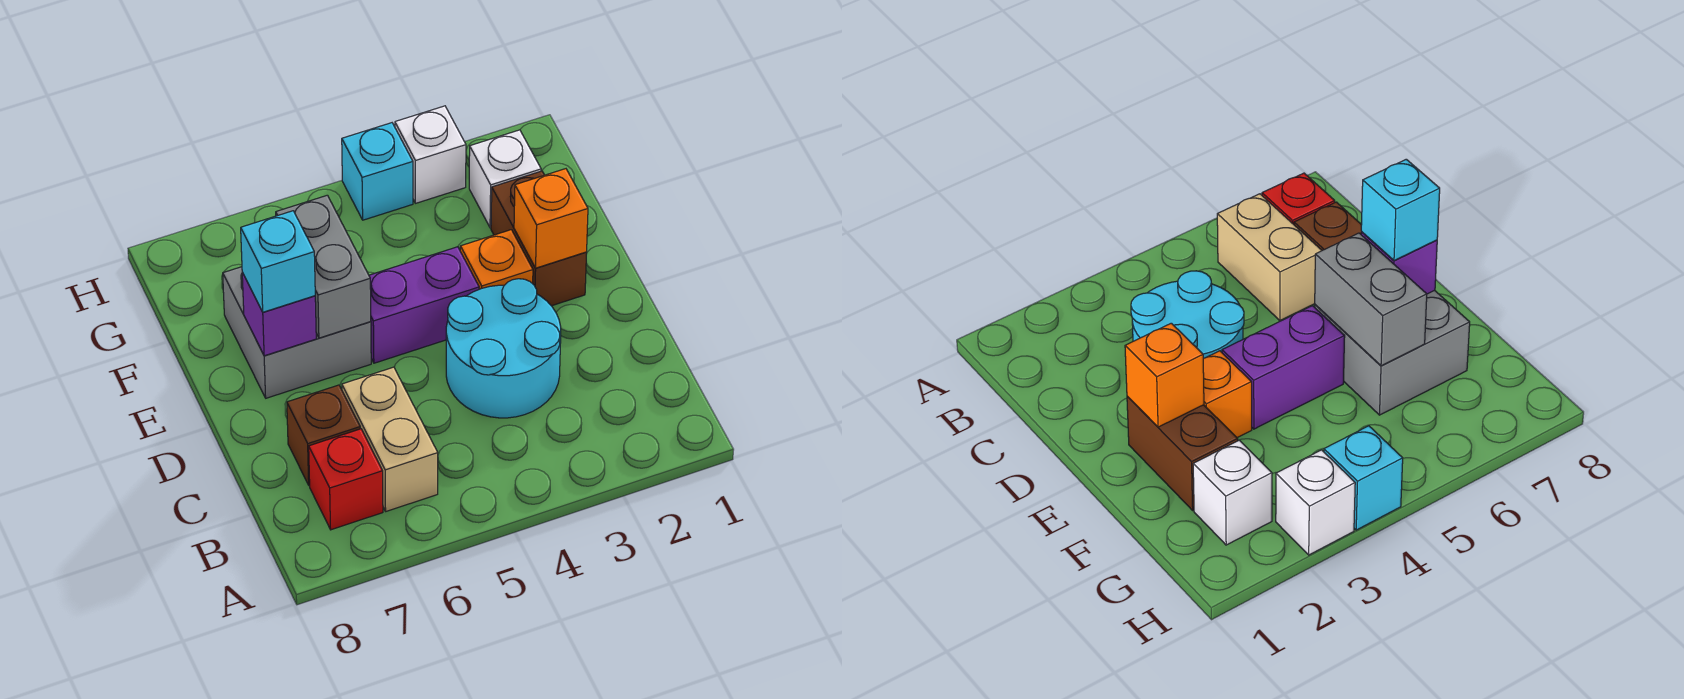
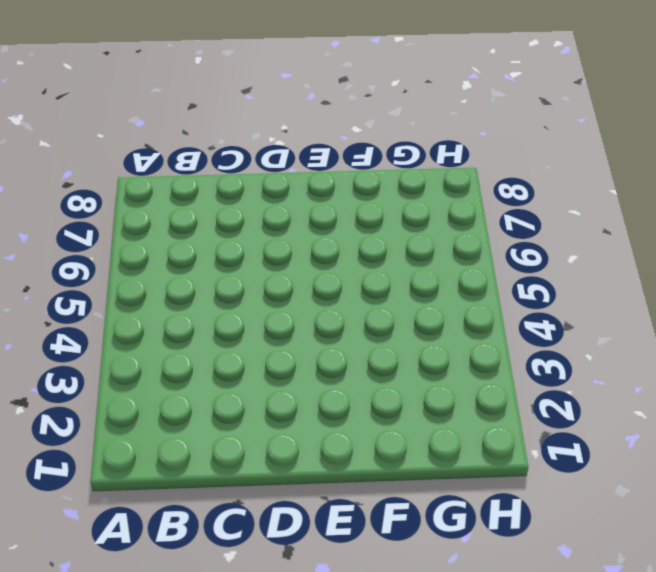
none -> tan 1x2 brick [342,367,438,511]
none -> red 1x1 brick [309,429,383,530]
none -> cyan 2x2 round brick [446,279,561,418]

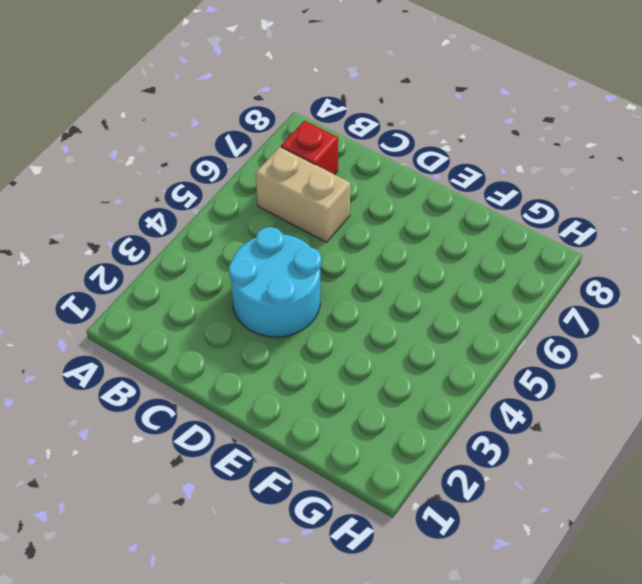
none -> brown 1x1 brick [287,385,360,485]
none -> brown 1x2 brick [491,171,587,306]
none -> orange 1x1 brick [460,230,533,289]

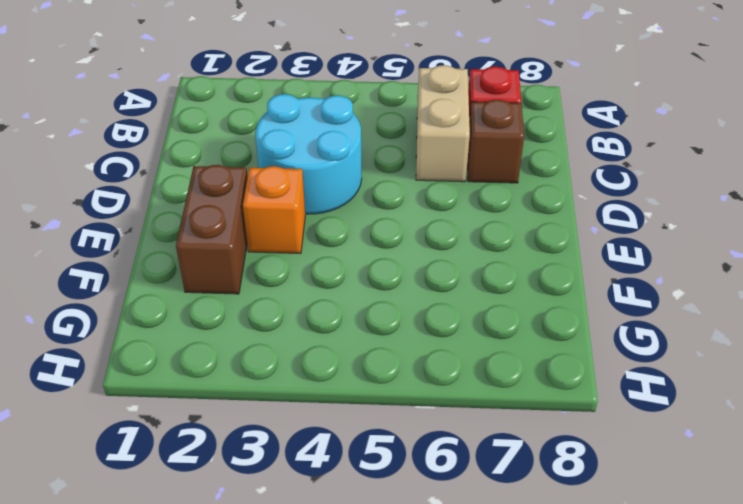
none -> purple 1x2 brick [369,247,479,363]
none -> grey 2x2 brick [223,267,371,398]
none -> white 1x1 brick [469,130,541,228]

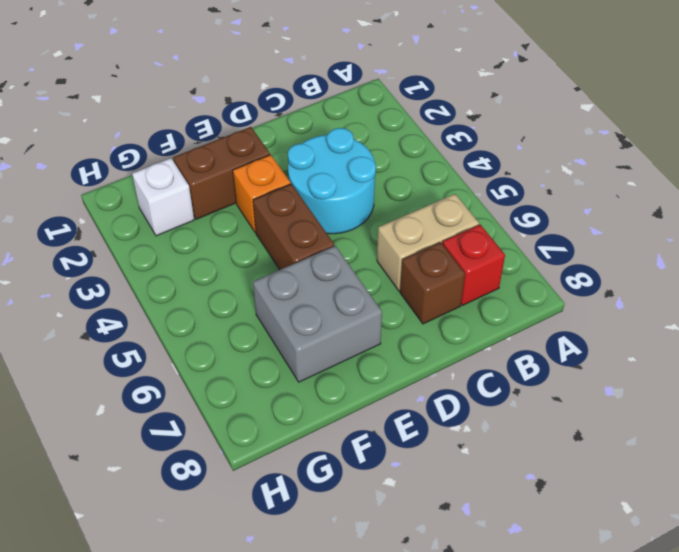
brown 1x2 brick [253,184,334,270] -> purple 1x2 brick [369,247,479,363]
none -> white 1x1 brick [395,106,466,203]
none -> cyan 1x1 brick [342,123,413,220]
none -> orange 1x1 brick [514,169,588,268]

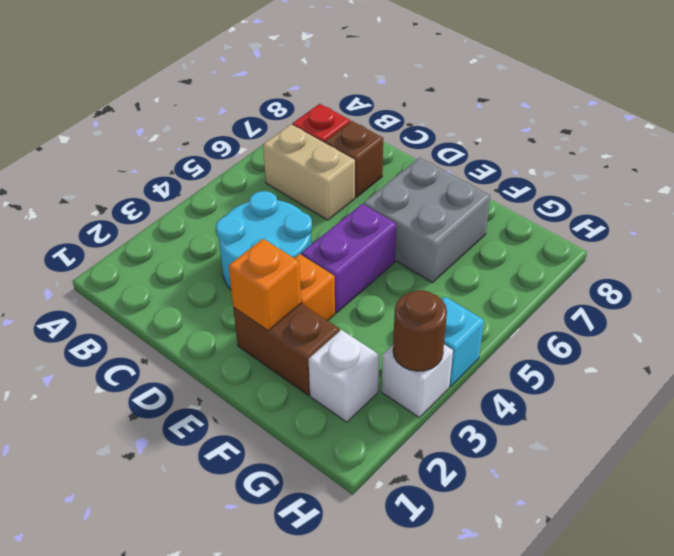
brown 1x1 round brick [393,290,447,371] -> none
none -> grey 1x2 brick [276,195,371,338]
none -> purple 1x1 brick [242,272,316,356]
none -> cyan 1x1 brick [241,211,315,312]

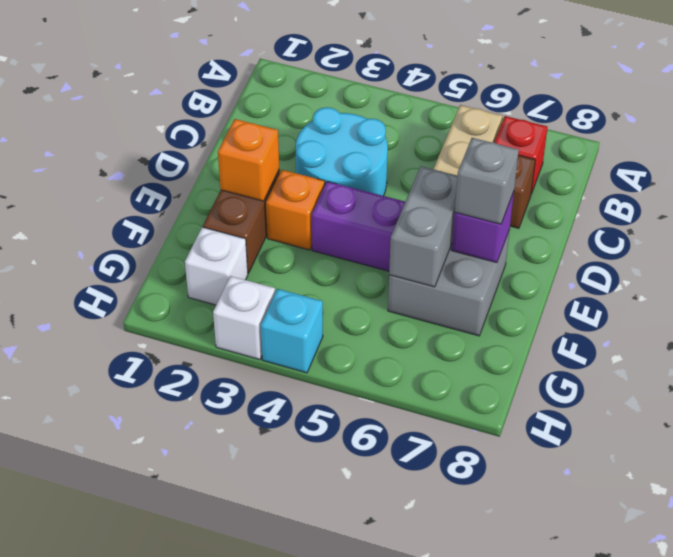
grey 1x1 brick [455,138,519,224] -> cyan 1x1 brick [241,211,315,312]

